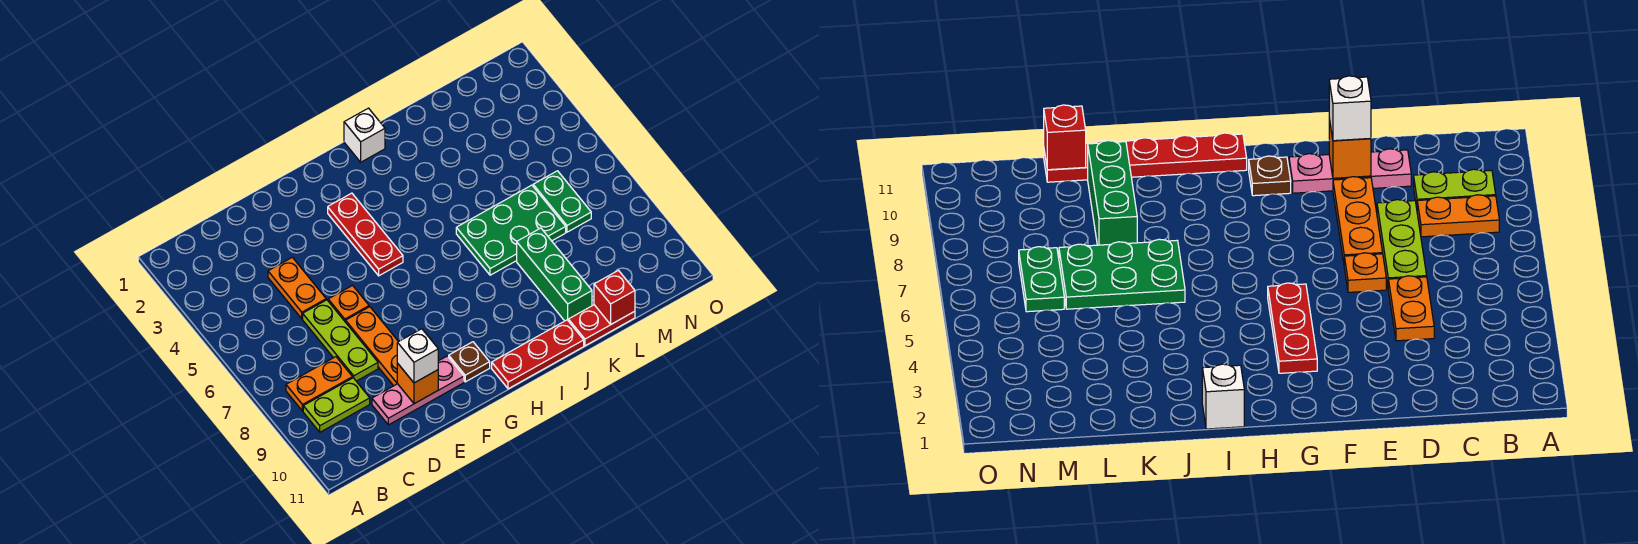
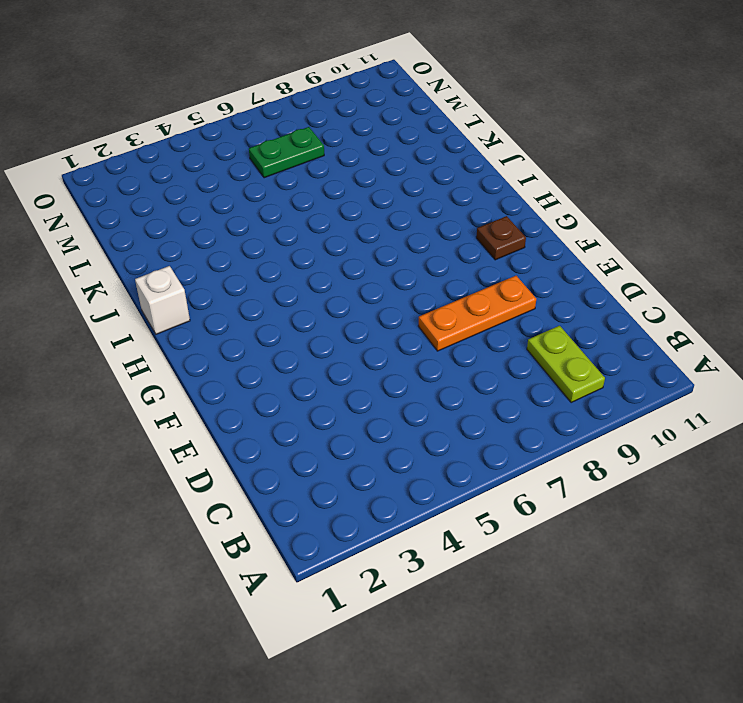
none -> orange 1x2 plate [286,357,352,411]
none -> orange 1x2 plate [268,257,326,319]
none -> lime 1x3 plate [303,300,378,381]

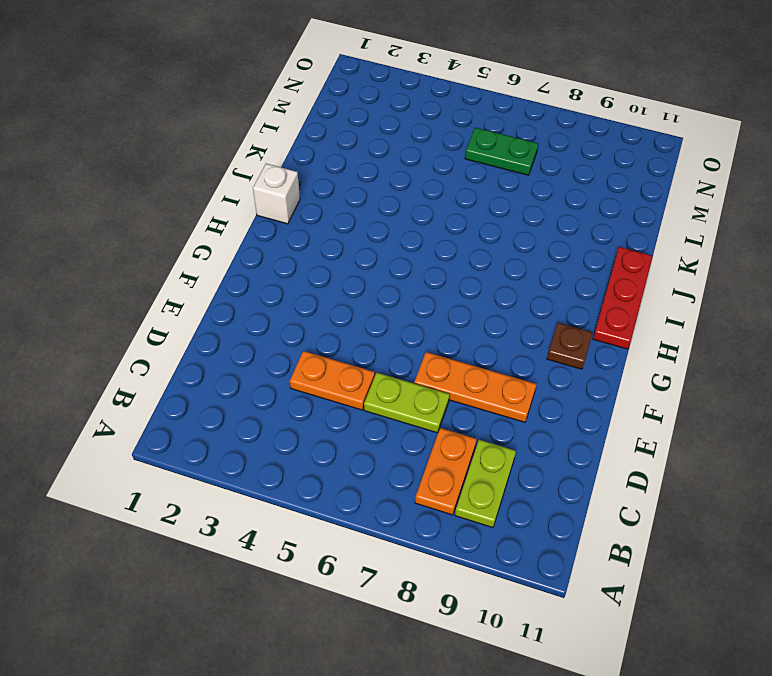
lime 1x2 plate [364,373,450,433] -> lime 1x3 plate [303,300,378,381]
none -> pink 1x3 plate [372,356,464,425]
none -> orange 1x1 plate [328,286,369,322]
none -> red 1x3 plate [328,193,403,276]

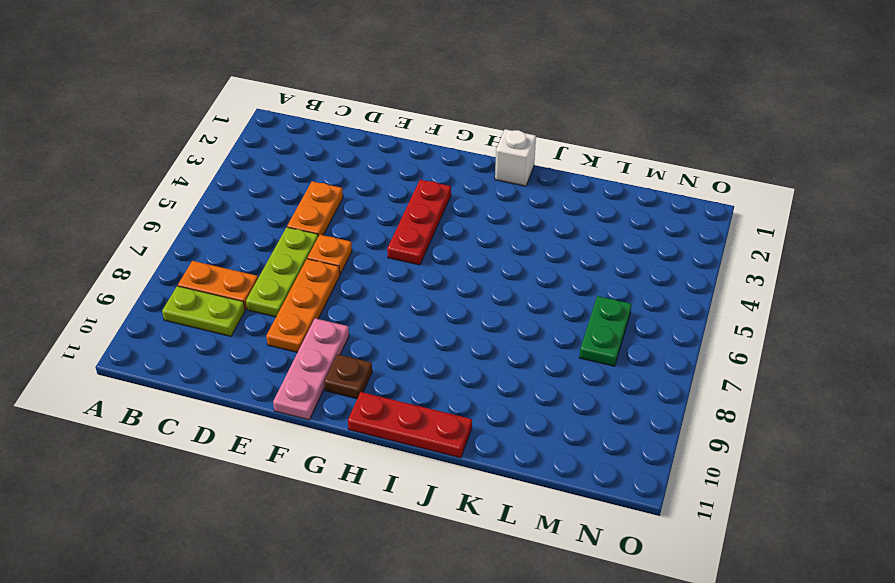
pink 1x3 plate [273,318,349,420] -> pink 1x3 plate turned to [372,356,464,425]
none -> green 2x3 plate [456,185,566,275]
none -> green 1x3 brick [517,228,592,321]
none -> red 1x2 plate [568,305,635,346]

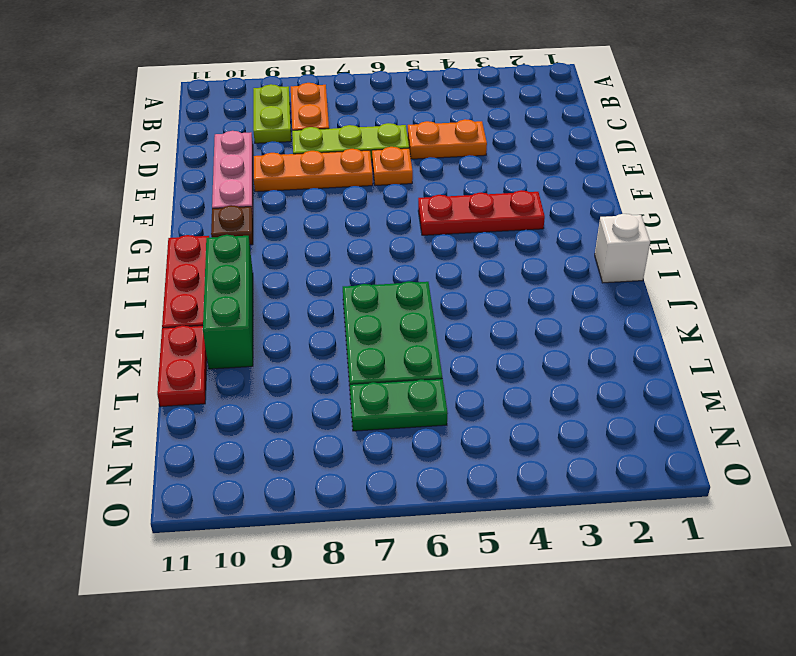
green 1x3 brick [203,235,253,369] -> green 1x3 brick turned to [517,228,592,321]
none -> orange 1x1 brick [397,363,438,404]
none -> red 1x1 brick [594,270,635,325]
none -> white 1x1 brick [397,329,438,383]

